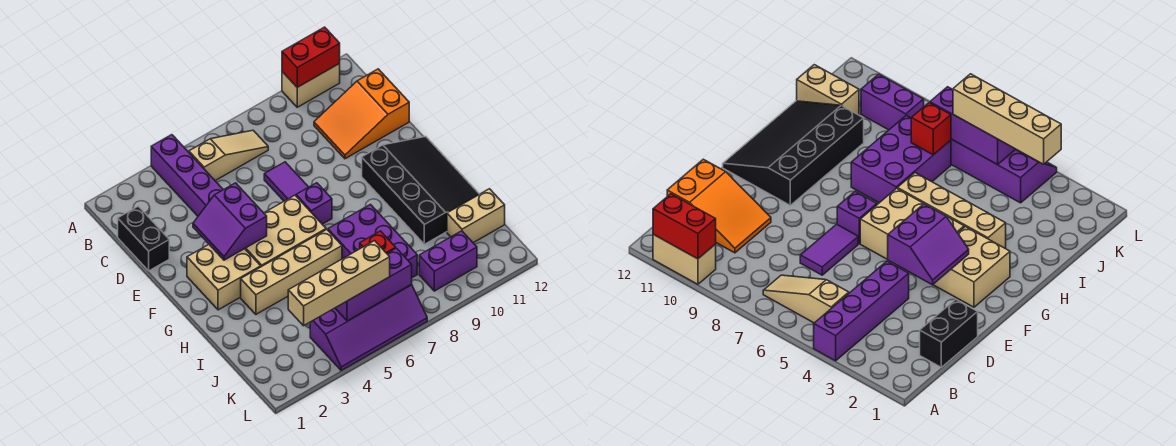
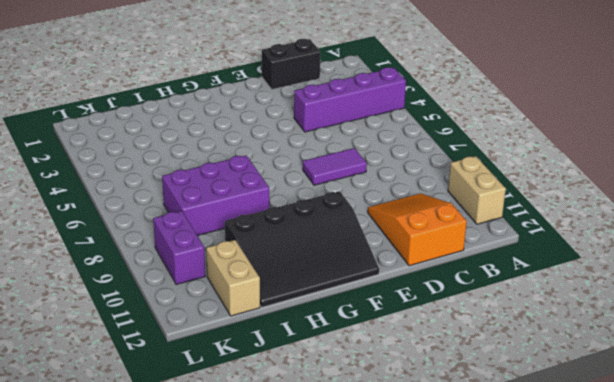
none -> tan 1x3 slope [189,130,268,181]
none -> tan 2x2 brick [187,245,261,310]
none -> tan 2x3 brick [245,195,326,267]

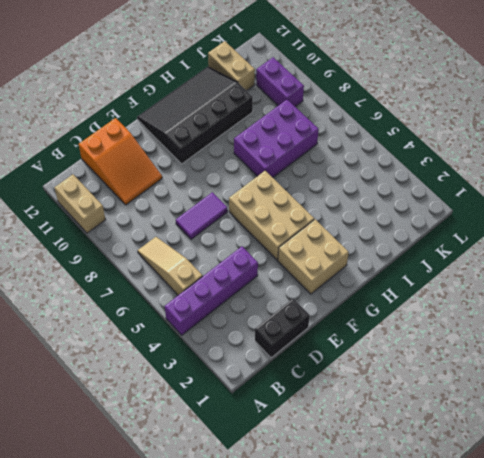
none -> purple 1x1 brick [296,183,332,224]
none -> tan 1x4 brick [241,229,342,314]
none -> purple 2x4 slope [310,284,427,370]

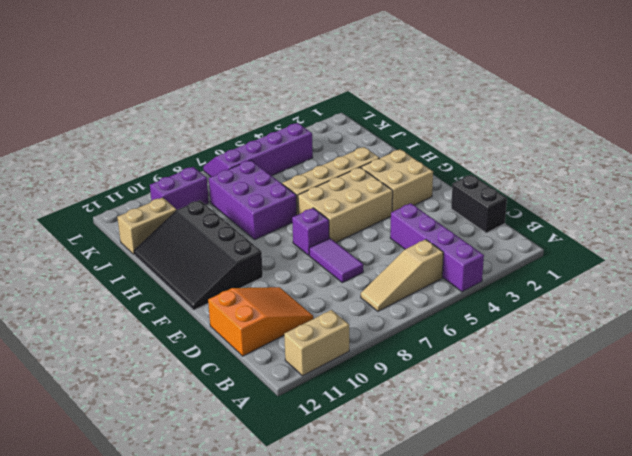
none -> red 1x2 brick [282,27,340,87]
none -> purple 2x2 slope [193,183,267,260]
none -> red 1x1 brick [360,231,396,253]

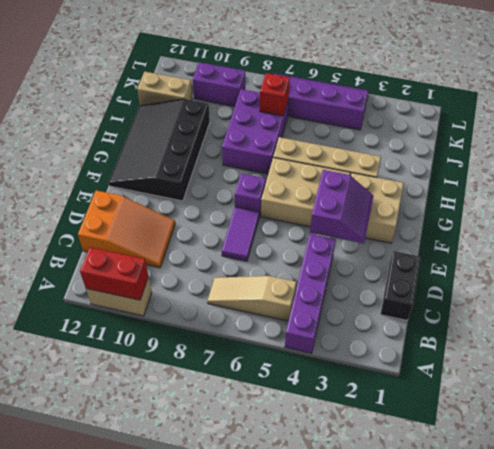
none -> purple 1x3 brick [335,248,412,321]
none -> tan 1x4 brick [288,241,390,326]

